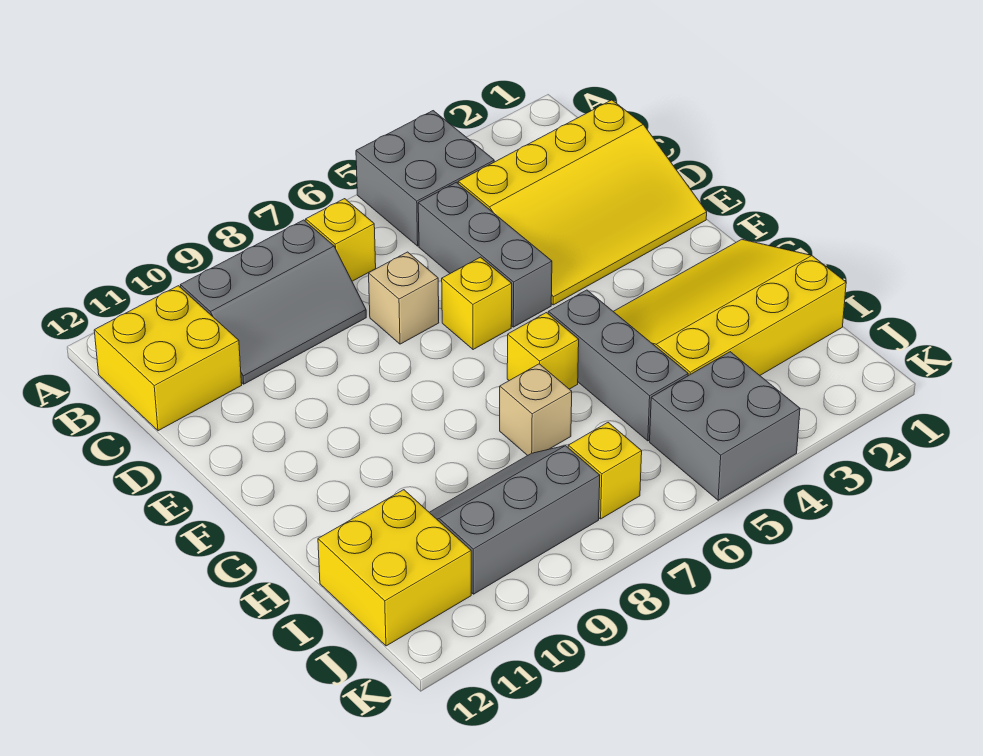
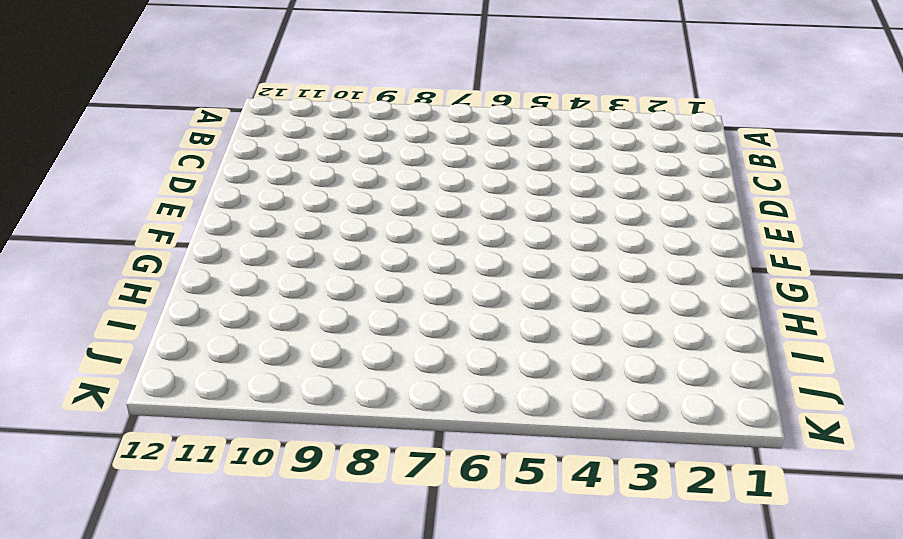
none -> grey 2x2 brick [356,111,494,246]
none -> yellow 1x1 brick [306,199,376,281]
none -> grey 2x3 slope [180,220,366,384]

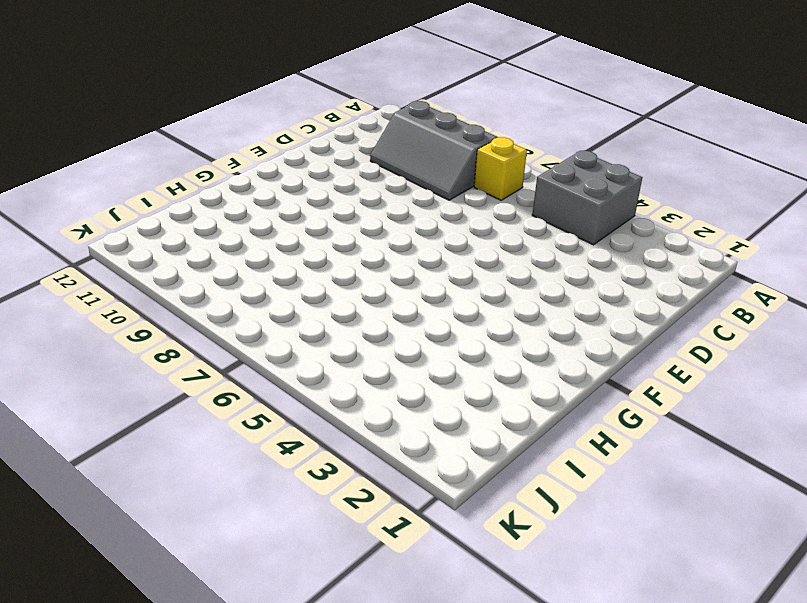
none -> yellow 2x2 brick [94,286,242,431]
none -> yellow 3x4 slope [458,100,707,305]
none -> grey 1x3 brick [418,182,552,327]

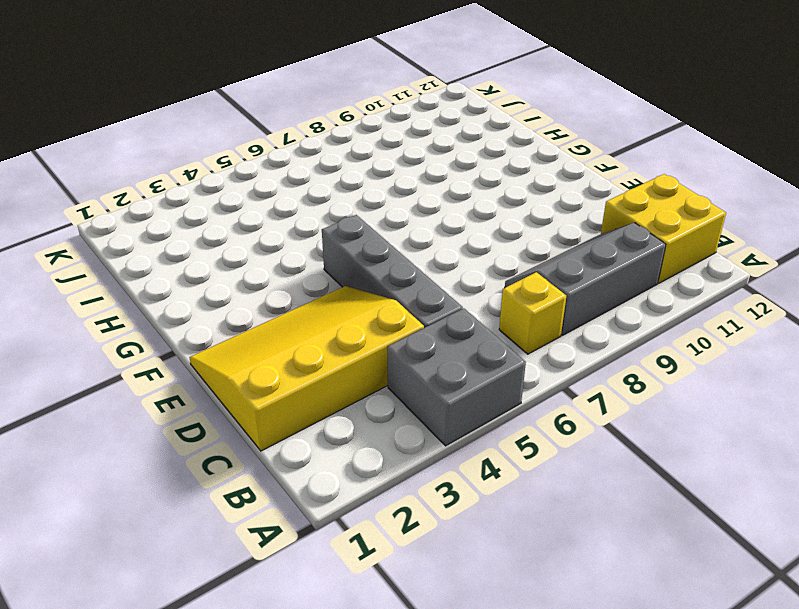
grey 1x4 brick [322,215,463,328] -> grey 1x3 brick [418,182,552,327]
none -> tan 1x1 brick [369,252,439,344]
none -> yellow 1x1 brick [442,257,512,350]
none -> yellow 3x4 slope [613,239,846,376]

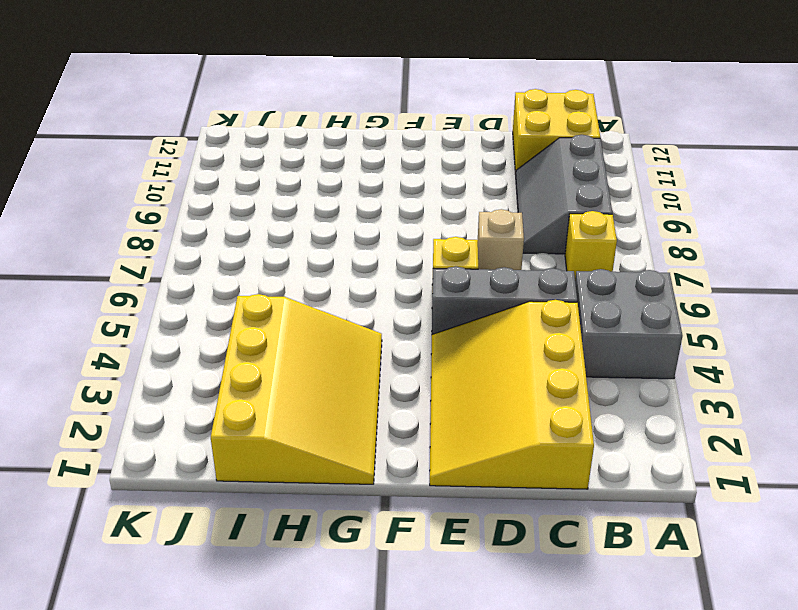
none -> grey 1x3 brick [548,290,688,441]
none -> yellow 1x1 brick [507,313,579,389]
none -> tan 1x1 brick [500,364,572,456]

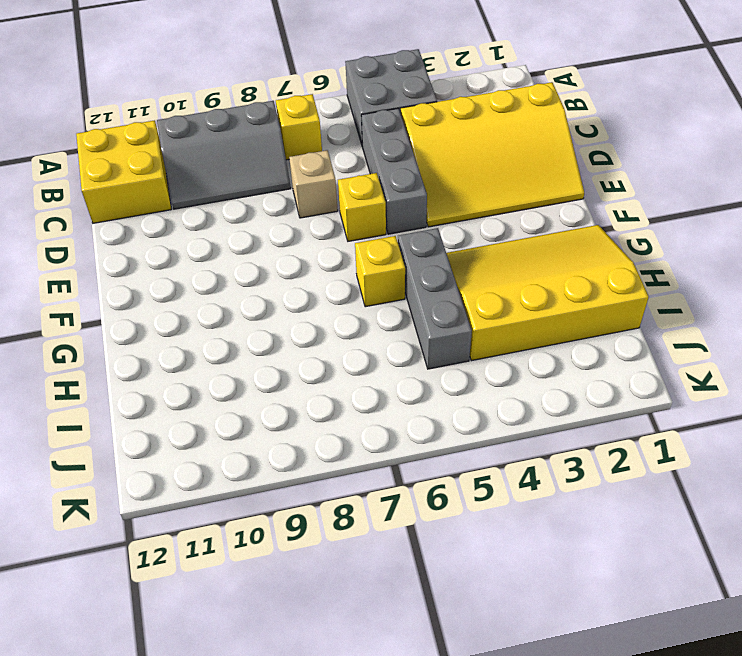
none -> tan 1x1 brick [500,364,572,456]
none -> grey 2x3 slope [429,446,600,594]
none -> yellow 2x2 brick [318,490,471,646]

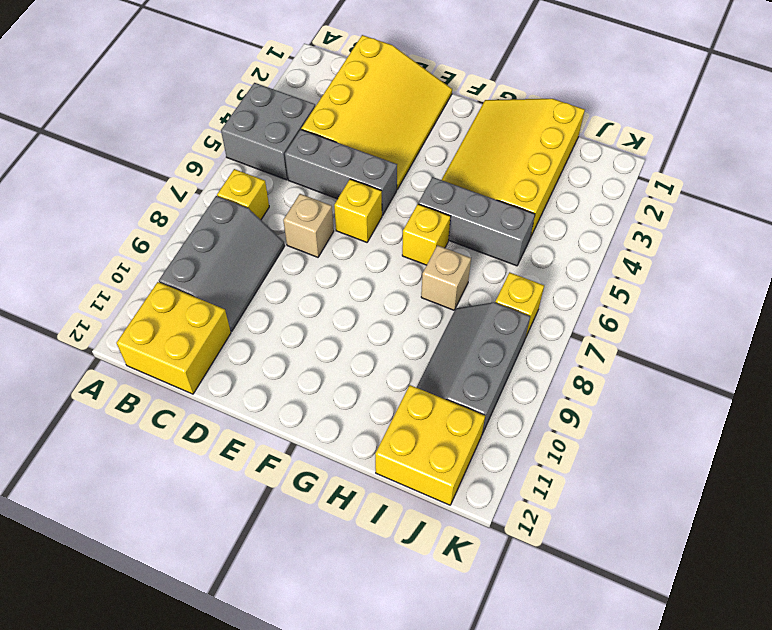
none -> grey 2x2 brick [650,352,800,500]

